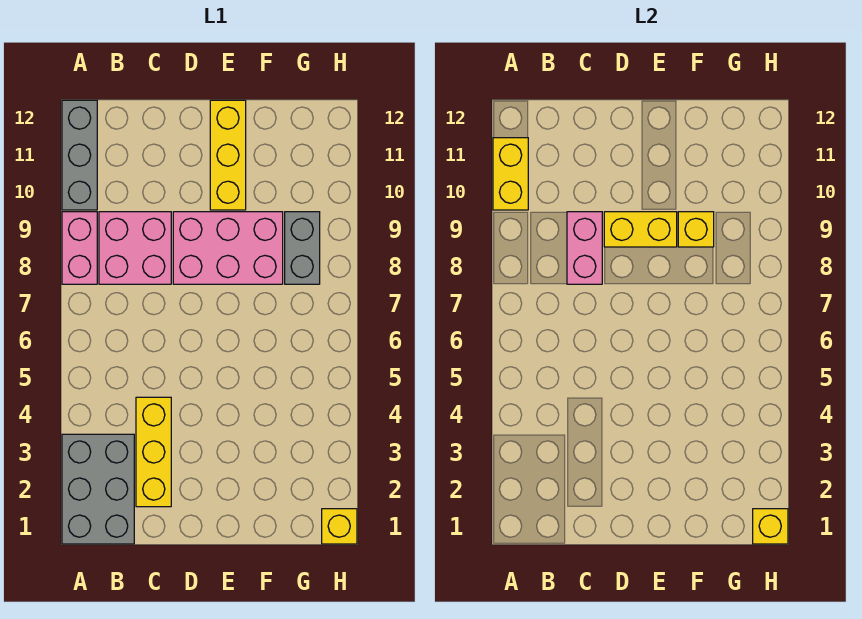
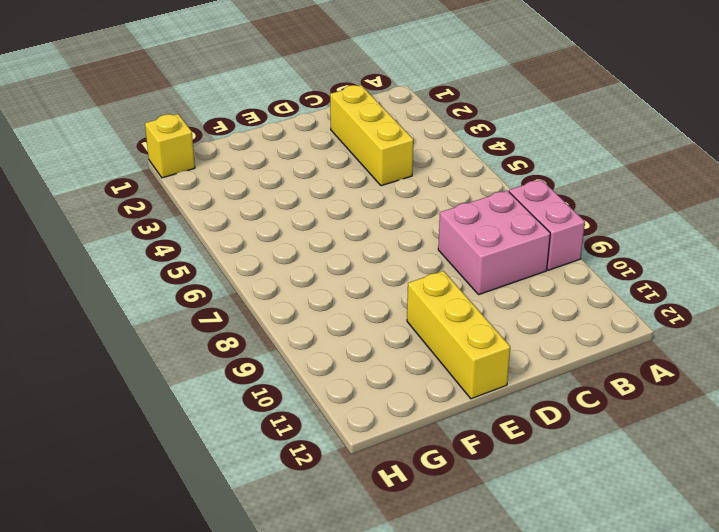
none -> grey 2x3 brick [62,434,134,544]
none -> grey 1x3 brick [62,100,97,210]
none -> pink 2x3 brick [173,212,283,284]

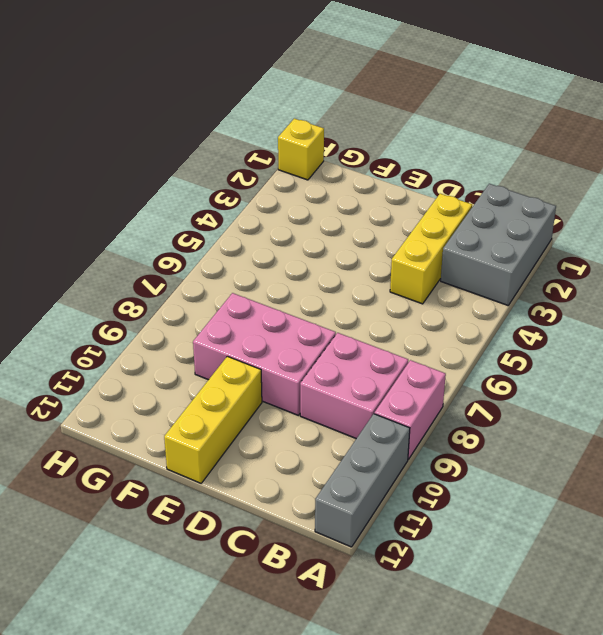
none -> grey 1x2 brick [285,212,320,284]
none -> yellow 1x2 brick [493,138,528,210]
none -> pink 1x2 brick [567,212,602,284]

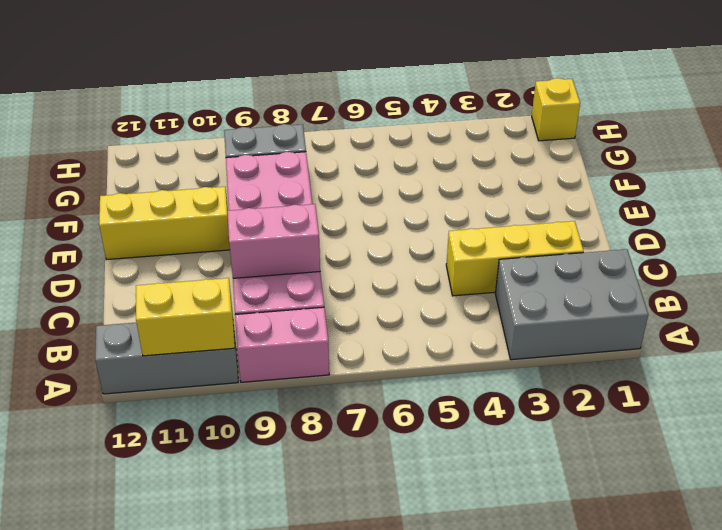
none -> yellow 1x2 brick [604,212,677,247]
none -> yellow 1x1 brick [678,212,714,247]
none -> yellow 1x1 brick [753,509,788,544]

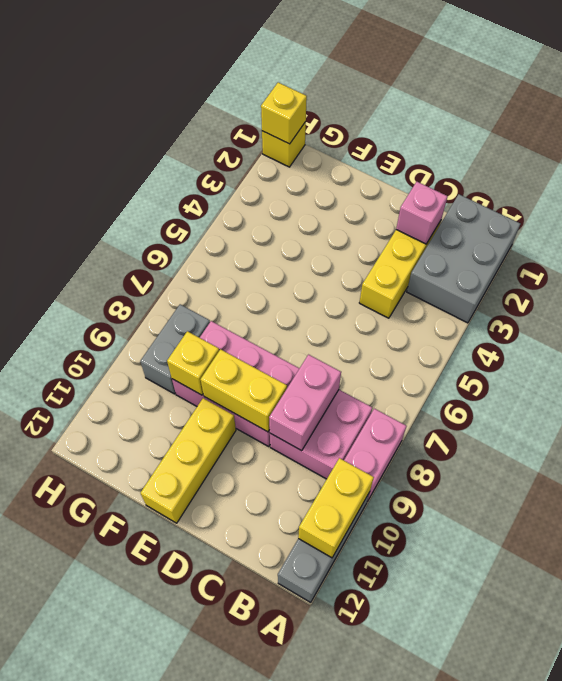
pink 1x1 brick [396,182,448,244] -> none

